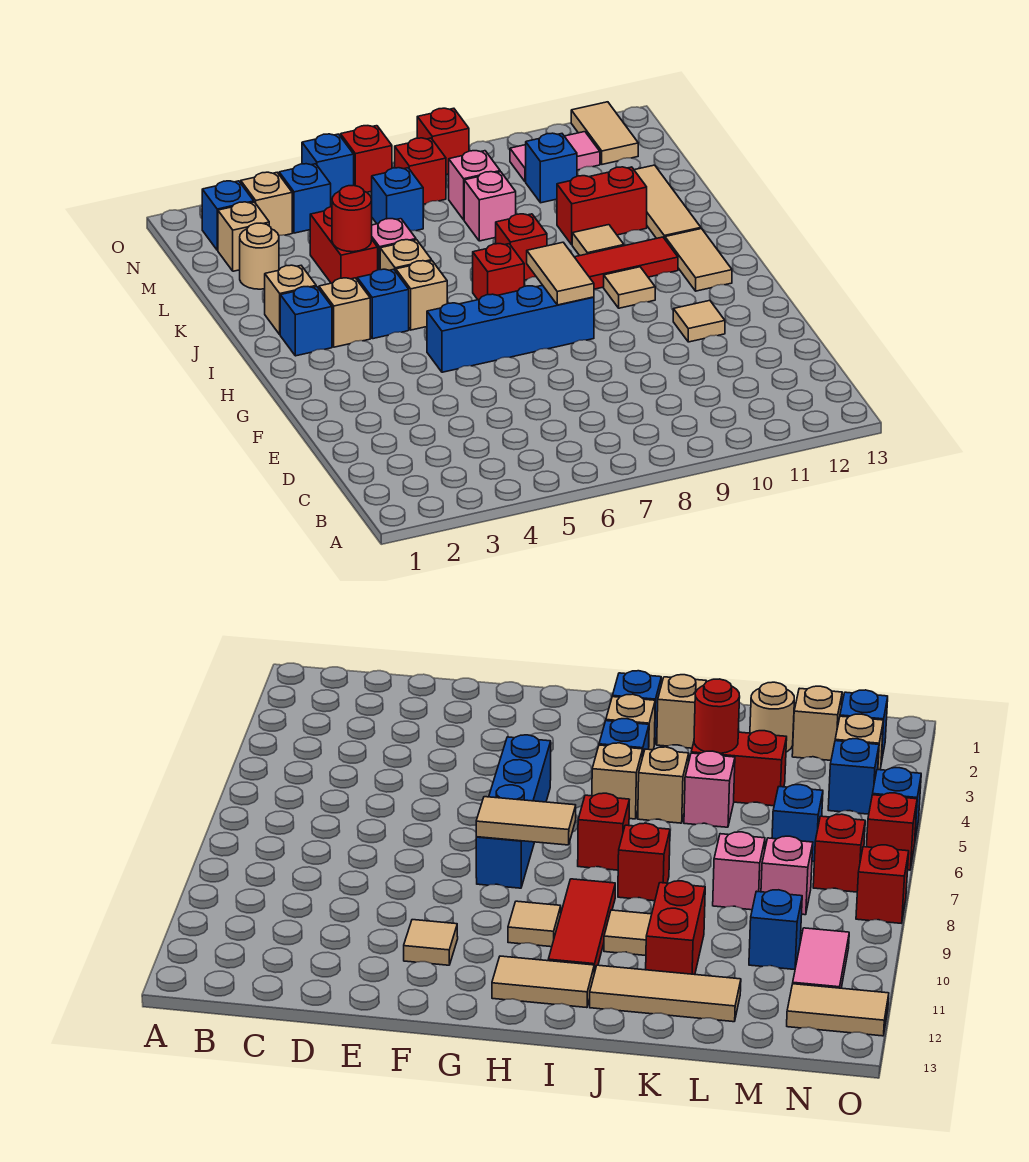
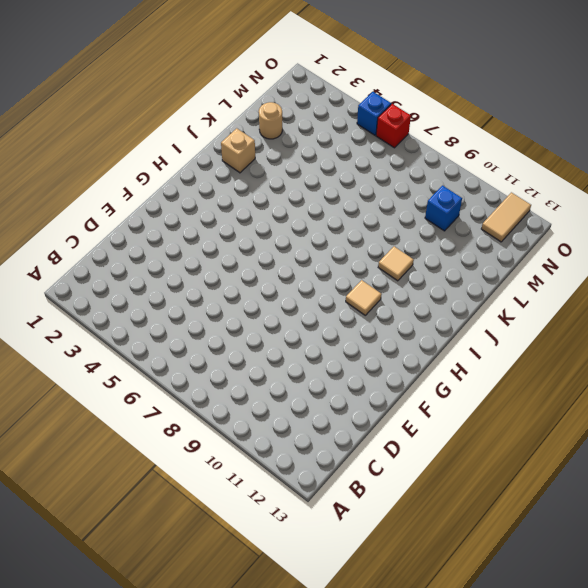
none -> tan 1x1 tile [673,301,725,342]
none -> blue 1x4 brick [427,285,594,372]
none -> tan 1x2 tile [665,229,732,291]
none -> blue 1x1 brick [280,287,332,356]

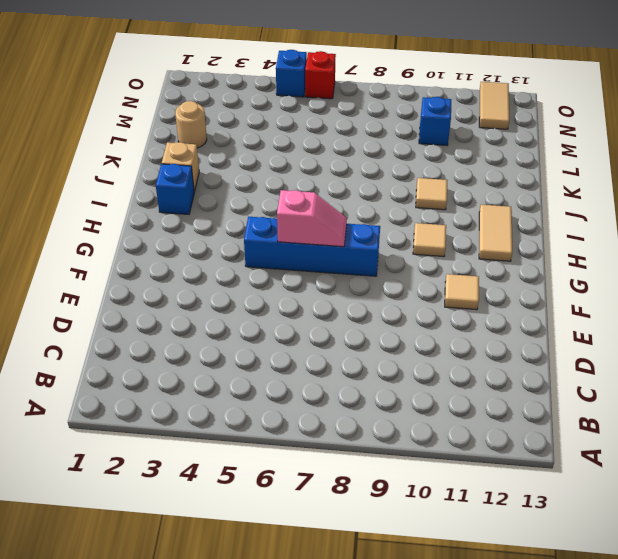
pink 1x2 slope [277,190,347,247] -> none
none -> tan 1x1 brick [319,278,370,347]
none -> blue 1x1 brick [357,269,409,339]
none -> tan 1x1 brick [396,261,447,330]
none -> red 1x1 brick [473,244,524,300]

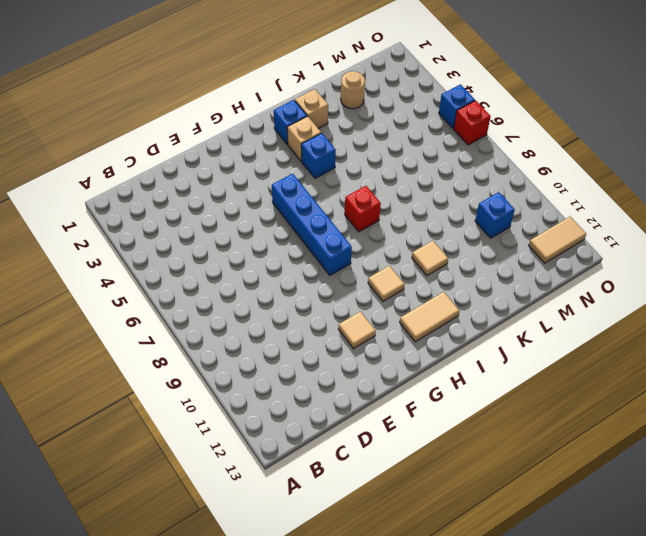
none -> tan 1x1 brick [396,261,447,330]
none -> red 1x3 tile [575,237,678,289]
none -> tan 1x1 brick [380,240,432,271]
none -> red 1x1 brick [495,214,547,280]

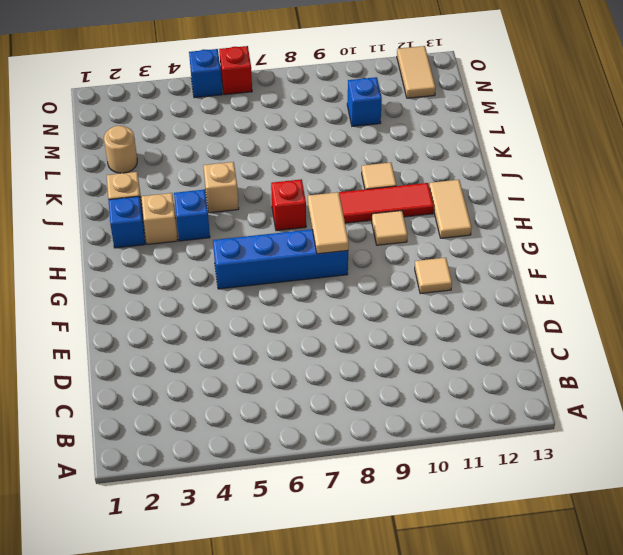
none -> tan 1x1 brick [396,261,447,330]
none -> red 1x1 brick [495,214,547,280]
none -> tan 1x3 tile [634,165,701,239]
none -> red 1x2 brick [310,206,378,283]

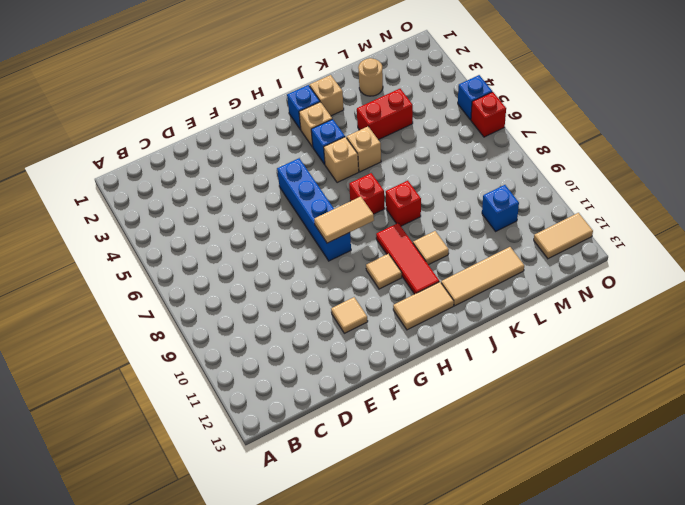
none -> pink 1x1 brick [372,219,416,270]
none -> red 1x2 brick [557,167,647,245]
none -> pink 1x1 brick [464,172,516,241]
none -> tan 1x1 brick [218,202,269,271]

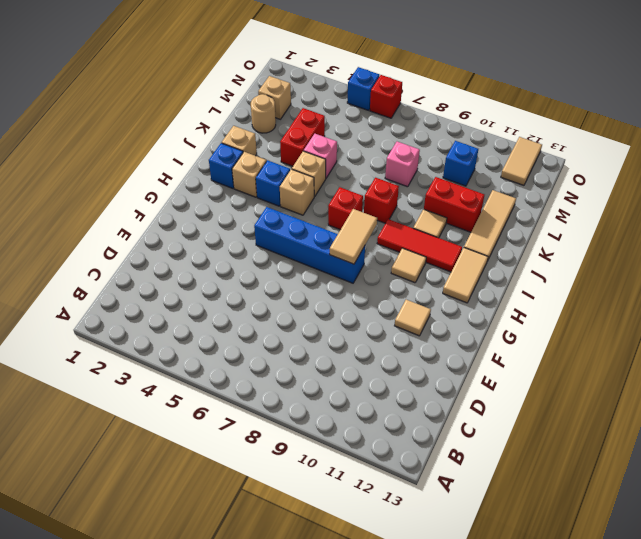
none -> blue 1x1 brick [372,168,423,231]
none -> pink 1x1 brick [449,151,500,220]
none -> blue 1x1 brick [202,181,254,250]
none -> tan 1x1 brick [241,172,292,235]

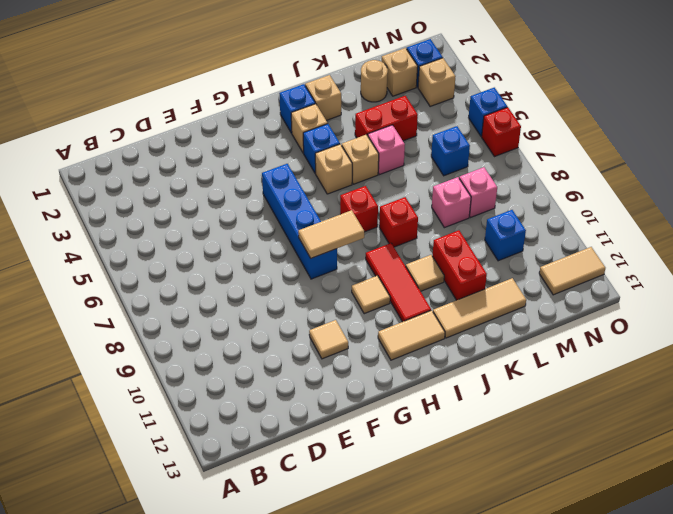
none -> blue 1x1 brick [279,164,331,233]
none -> red 1x1 brick [395,138,446,204]
none -> pink 1x2 tile [510,132,600,182]
none -> red 1x1 brick [417,108,469,175]

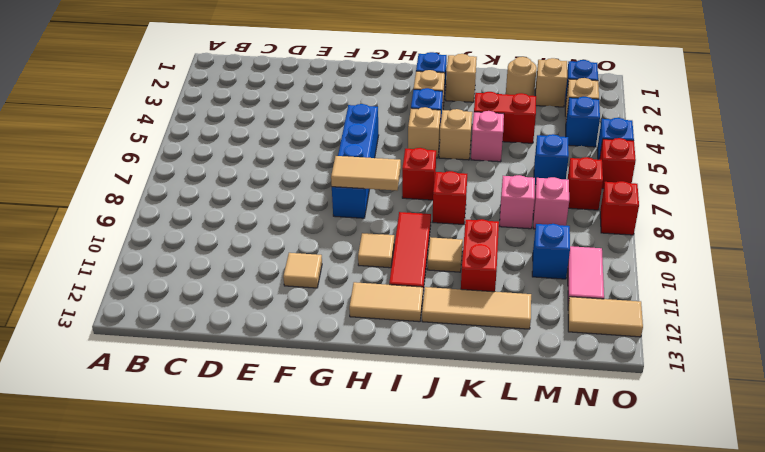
none -> red 1x1 round brick [332,185,372,252]

